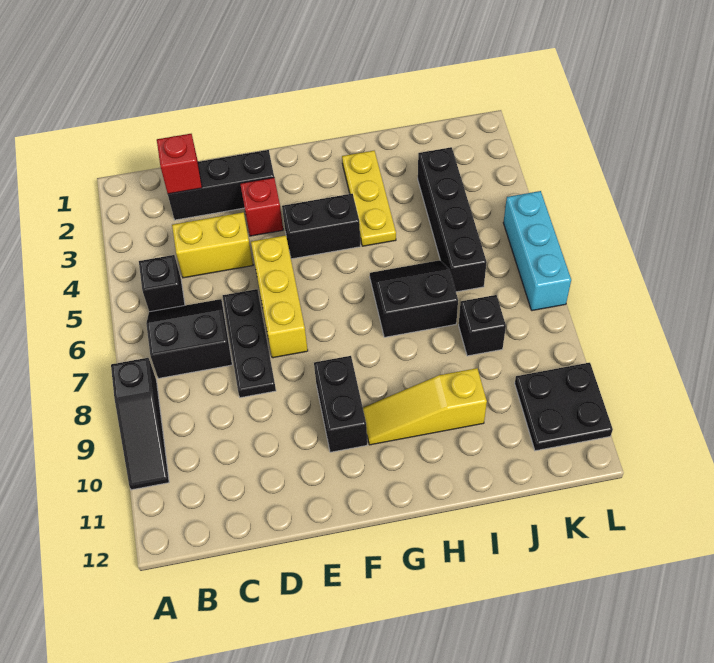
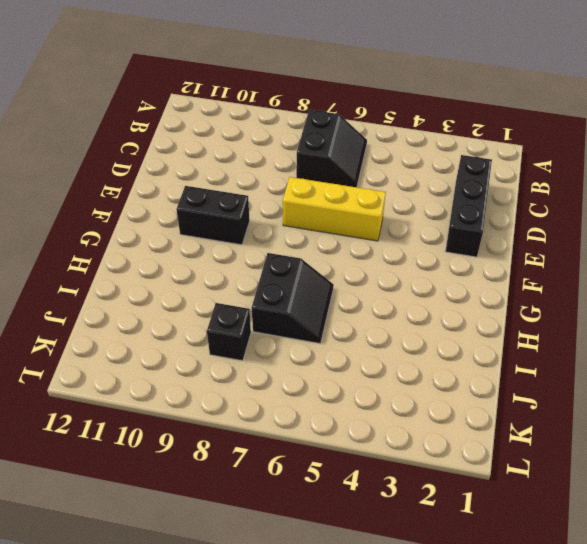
none -> black 1x3 slope [111,358,169,490]
none -> black 1x1 brick [139,255,185,312]
none -> yellow 1x2 brick [172,212,253,278]

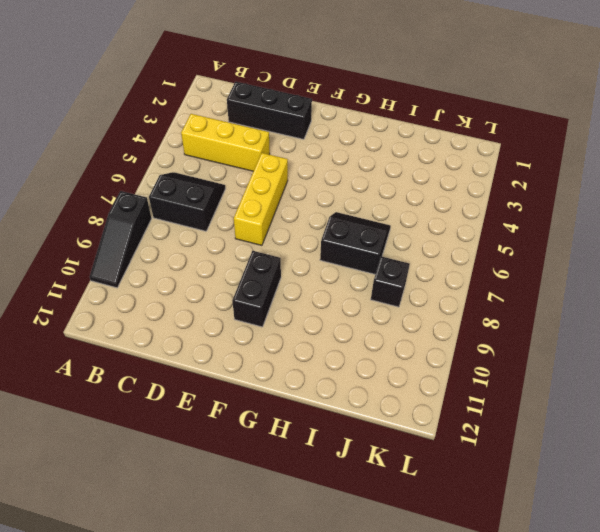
yellow 1x3 brick [181,114,270,171] -> yellow 1x2 brick [172,212,253,278]
none -> black 1x1 brick [139,255,185,312]
none -> black 1x3 plate [223,289,276,398]
none -> red 1x1 brick [240,178,283,236]

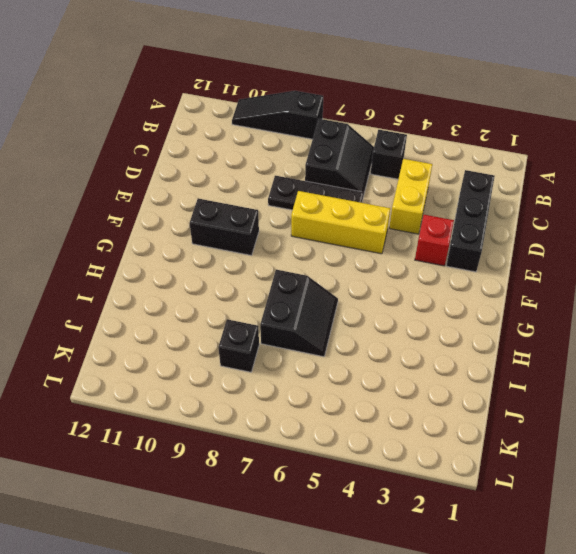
none -> black 1x2 brick [282,194,360,259]
none -> yellow 1x3 slope [363,368,487,445]
none -> yellow 1x3 plate [342,151,396,246]

